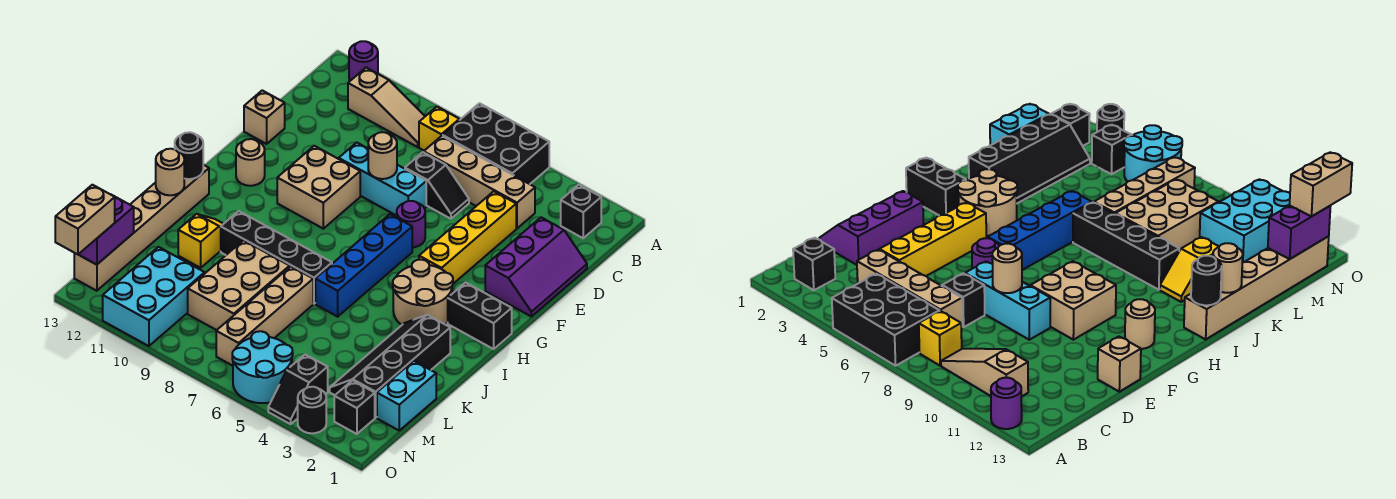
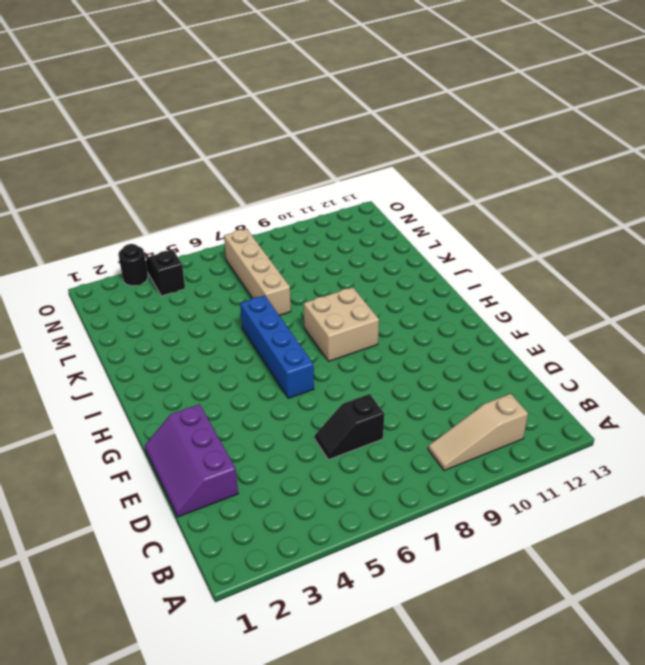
tan 2x2 brick [304,287,379,361] -> tan 2x2 brick moved to [277,146,360,229]
none -> black 2x3 brick [443,103,549,184]
none -> purple 1x1 round brick [349,41,378,81]
none -> black 1x1 brick [561,185,601,238]
none -> yellow 1x1 brick [419,107,459,151]

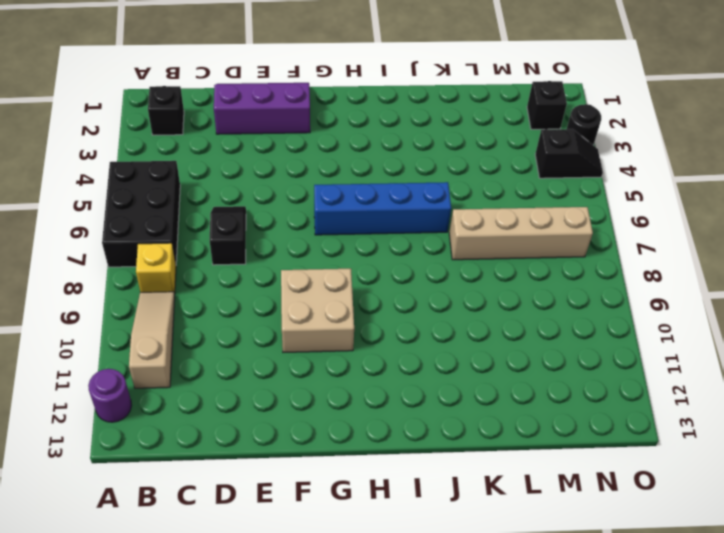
none -> tan 1x4 brick [424,136,535,228]
none -> yellow 1x4 brick [419,191,516,284]
none -> cyan 1x3 brick [339,142,426,216]
none -> tan 1x1 brick [244,90,285,144]

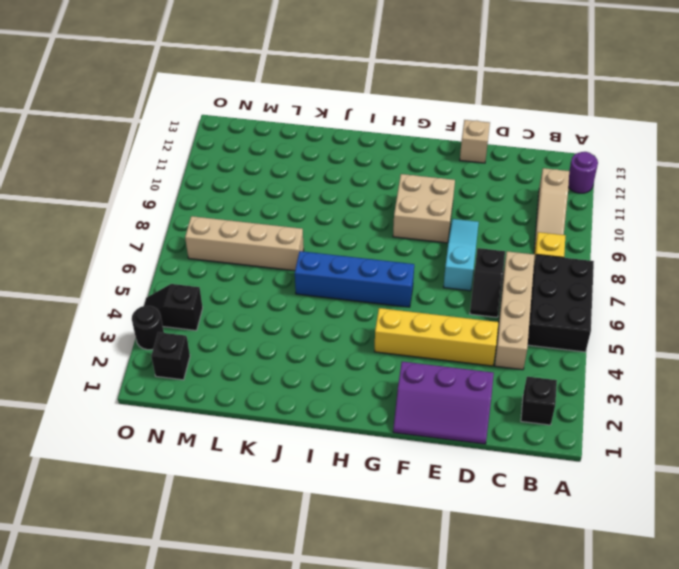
cyan 1x3 slope [444,219,479,291] -> cyan 1x3 brick [339,142,426,216]
none -> purple 1x1 round brick [397,201,425,247]
none -> tan 1x1 round brick [236,139,265,186]
none -> black 1x2 brick [448,283,512,349]
none -> tan 2x2 round brick [393,260,453,325]

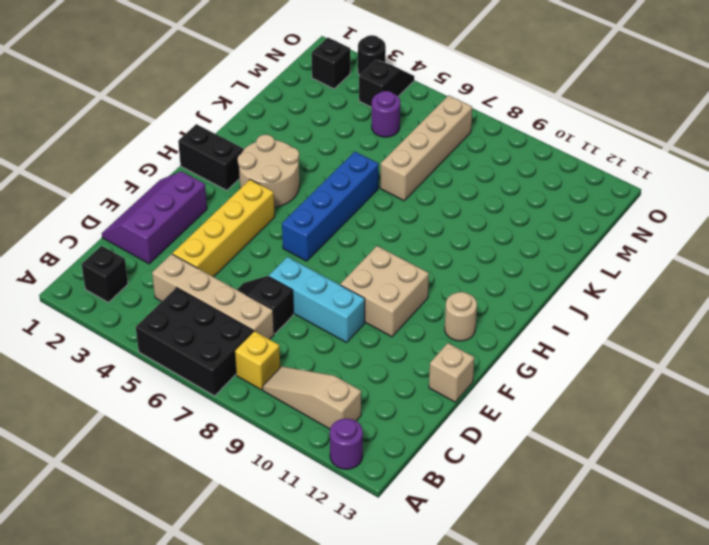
purple 1x1 round brick [372,91,400,137] -> purple 1x1 round brick moved to [397,201,425,247]
none -> tan 1x6 brick [74,165,209,291]
none -> black 2x4 slope [330,315,450,418]
none -> black 1x4 brick [221,211,332,304]
none -> yellow 1x2 slope [178,214,223,268]

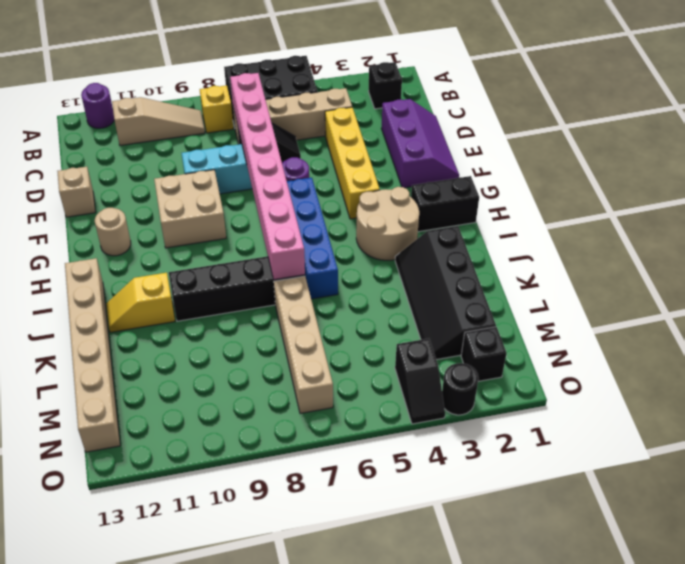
pink 1x8 brick [230,73,305,280] -> none
yellow 1x2 slope [106,273,175,332] -> yellow 1x2 slope turned to [178,214,223,268]
none -> tan 2x3 brick [188,240,290,330]
none -> cyan 1x2 brick [377,361,436,431]
none -> cyan 2x3 brick [103,247,205,346]
none -> cyan 2x2 round brick [232,331,293,403]

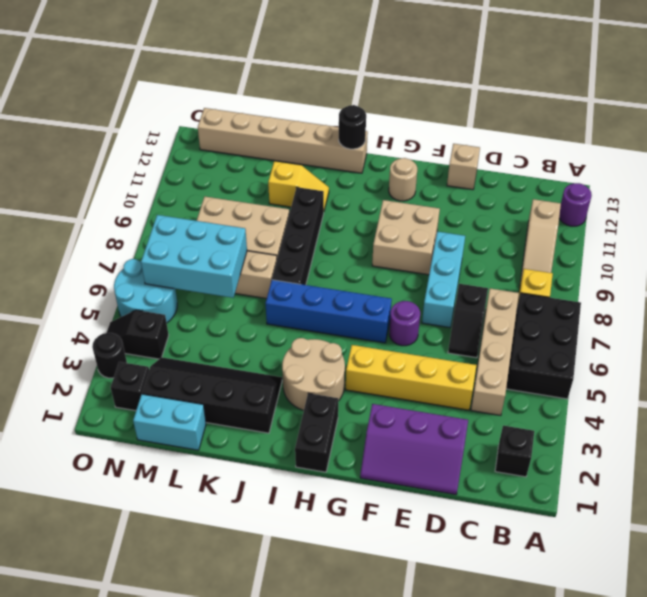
cyan 2x3 brick [141,215,247,298] -> cyan 2x3 brick moved to [103,247,205,346]
none -> tan 1x1 round brick [368,132,397,179]
none -> tan 1x1 round brick [156,149,184,195]
none -> purple 1x2 brick [78,196,134,265]
none -> tan 1x2 brick [55,185,115,254]

